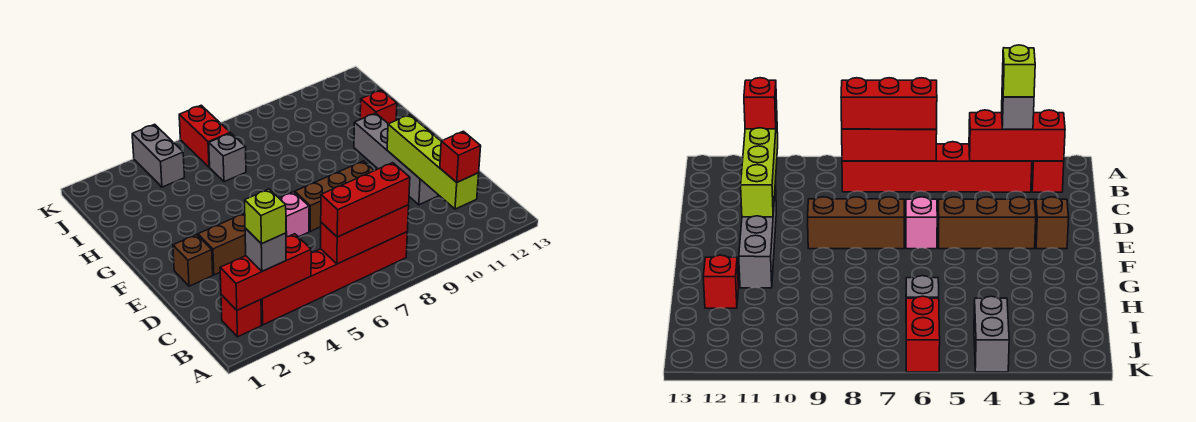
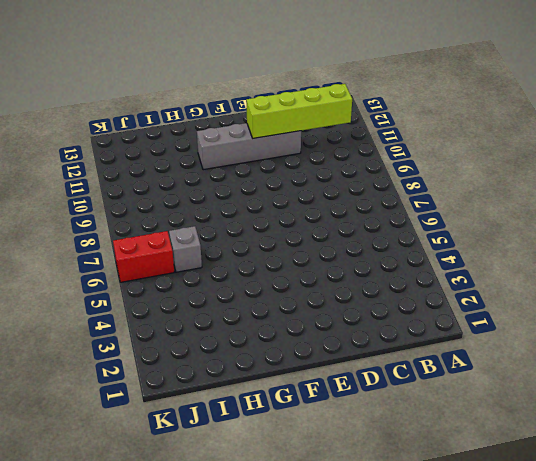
none -> red 1x1 brick [221,295,262,337]
none -> red 1x6 brick [261,232,407,325]
none -> brown 1x1 brick [173,235,213,286]

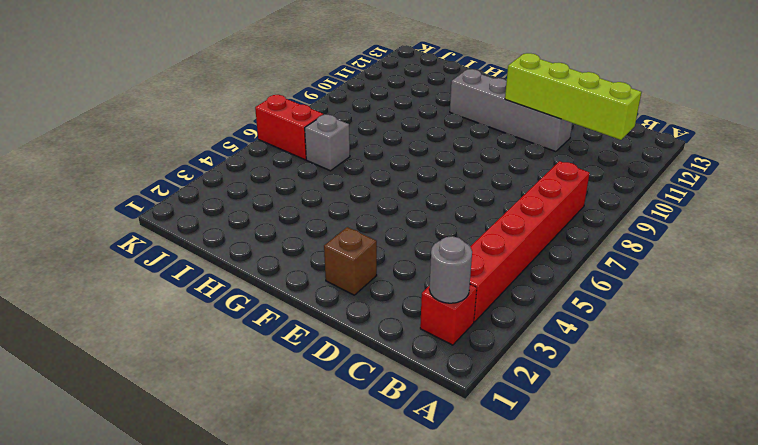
grey 1x1 round brick [429,236,472,303] -> red 1x3 brick [220,234,311,310]
none -> brown 1x3 brick [198,213,246,275]
none -> pink 1x1 brick [279,192,309,237]
none -> brown 1x3 brick [295,161,374,231]

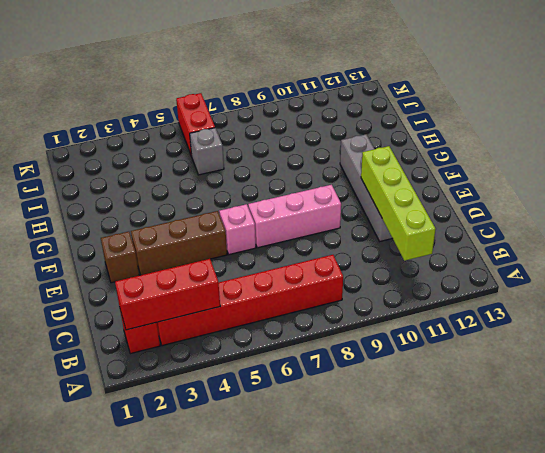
pink 1x3 brick [248,185,341,248] -> brown 1x3 brick [295,161,374,231]
none -> red 1x1 brick [360,90,397,124]
none -> grey 1x2 brick [132,124,184,187]
none -> red 1x3 brick [321,205,409,264]

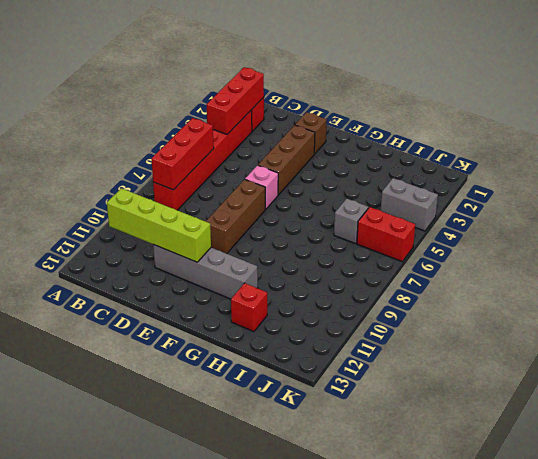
none -> grey 1x1 brick [245,228,286,271]
none -> red 1x3 brick [321,163,410,237]
none -> red 1x1 brick [440,131,481,182]

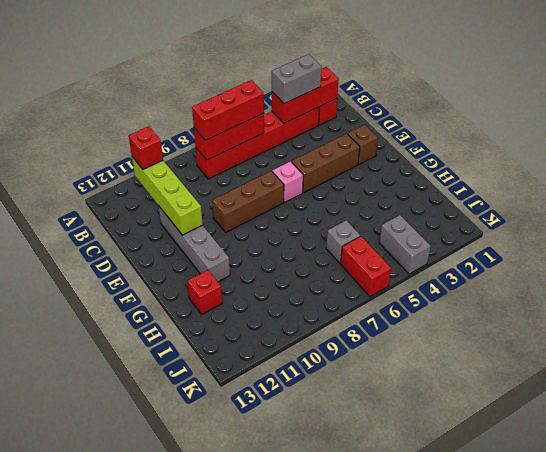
grey 1x2 brick [272,54,322,104] -> grey 1x1 brick [245,228,286,271]
none -> lime 1x1 brick [245,189,286,244]

